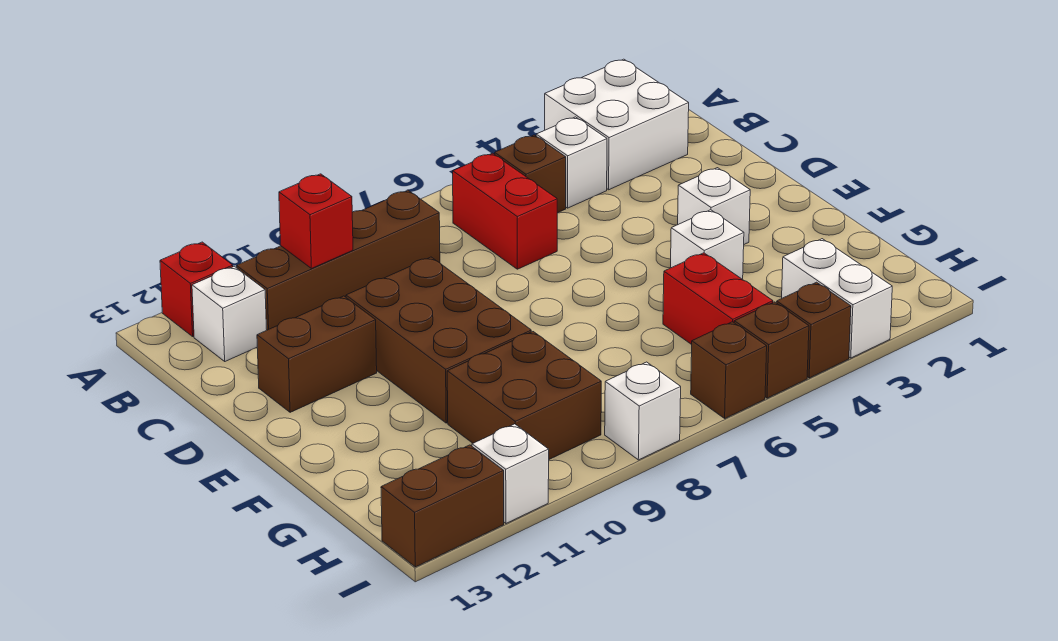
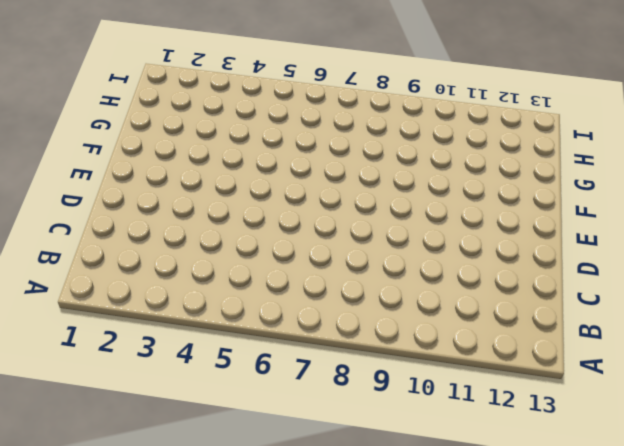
none -> white 2x2 brick [545,59,689,190]
none -> red 1x1 brick [160,242,233,336]
none -> white 1x1 brick [536,117,607,208]

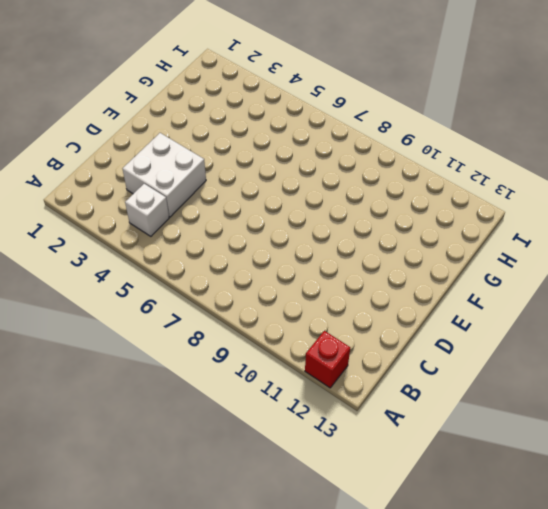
white 2x2 brick [123,133,206,217] -> white 2x2 brick moved to [545,59,689,190]
none -> brown 1x1 brick [495,135,566,213]
none -> red 1x2 brick [453,153,557,269]
none -> brown 1x4 brick [237,190,440,330]

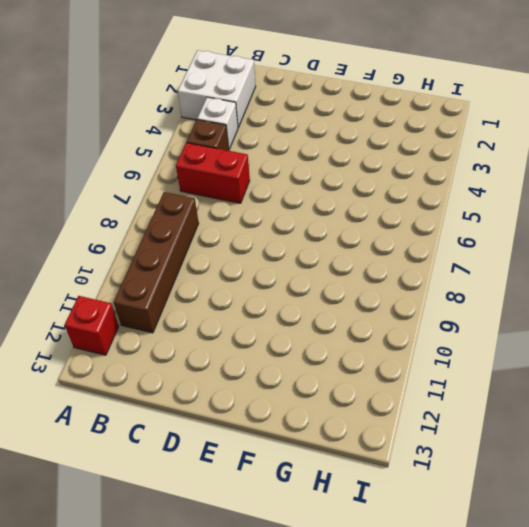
none -> white 1x1 brick [192,266,266,361]
none -> brown 2x3 brick [346,257,531,423]
none -> brown 1x2 brick [257,296,377,412]

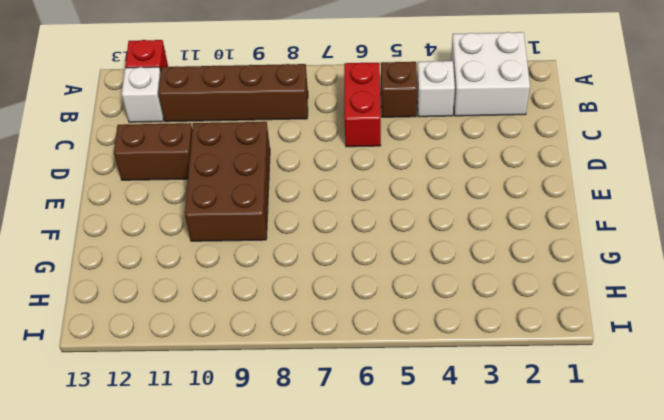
none -> white 1x1 brick [678,168,750,244]
none -> white 1x1 brick [671,210,744,279]
none -> red 1x2 brick [663,253,773,345]

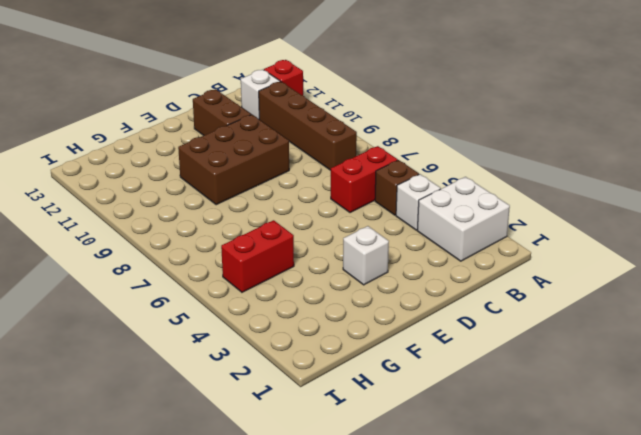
none -> white 1x1 brick [671,210,744,279]
none -> brown 2x2 brick [447,332,601,459]
none -> white 1x2 brick [782,239,892,358]

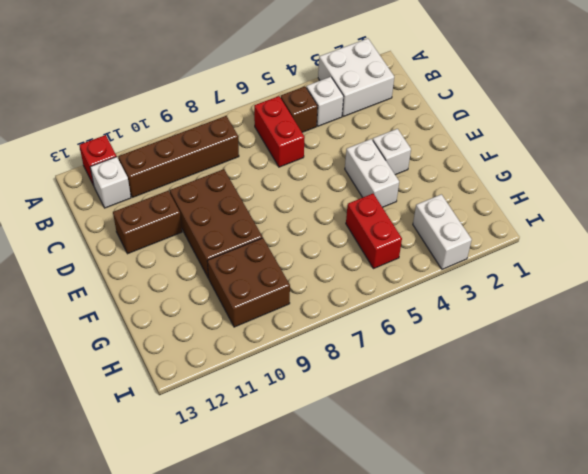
white 1x2 brick [345,139,399,207] -> white 1x1 brick [671,210,744,279]
none -> brown 1x1 brick [777,282,851,378]
none -> brown 1x1 brick [734,302,809,398]
none -> brown 1x1 brick [691,322,767,418]

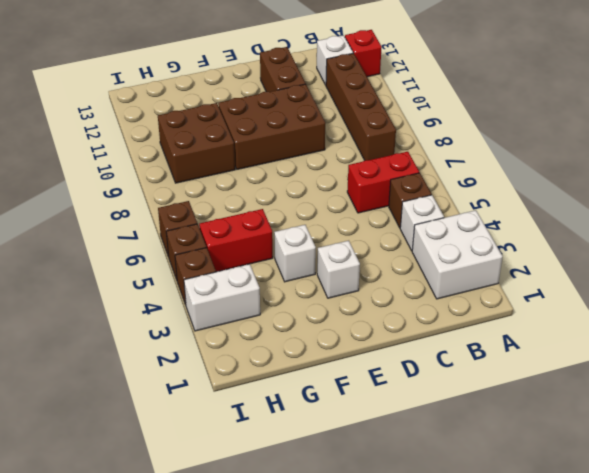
none -> white 1x1 brick [605,362,681,460]
none -> white 1x1 brick [472,424,549,523]
none -> brown 1x2 brick [381,445,504,567]

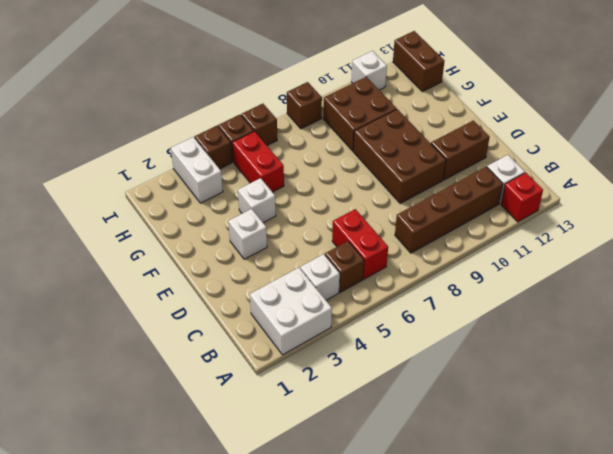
brown 1x2 brick [393,31,444,92] -> brown 1x2 brick turned to [381,445,504,567]
brown 1x1 brick [287,82,322,129] -> white 1x1 brick [605,362,681,460]
none -> red 1x1 brick [279,174,353,269]

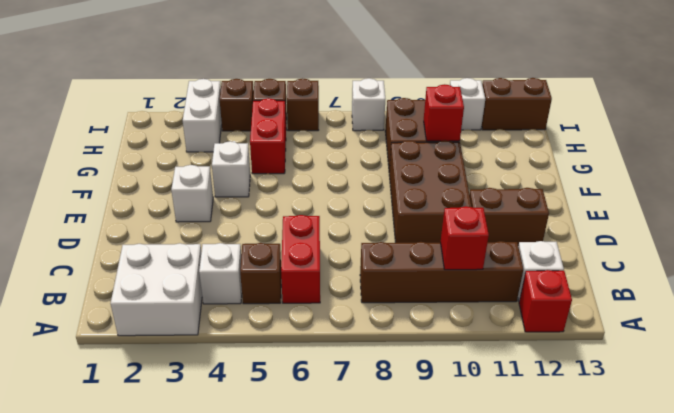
red 1x1 brick [424,84,464,141] -> none

